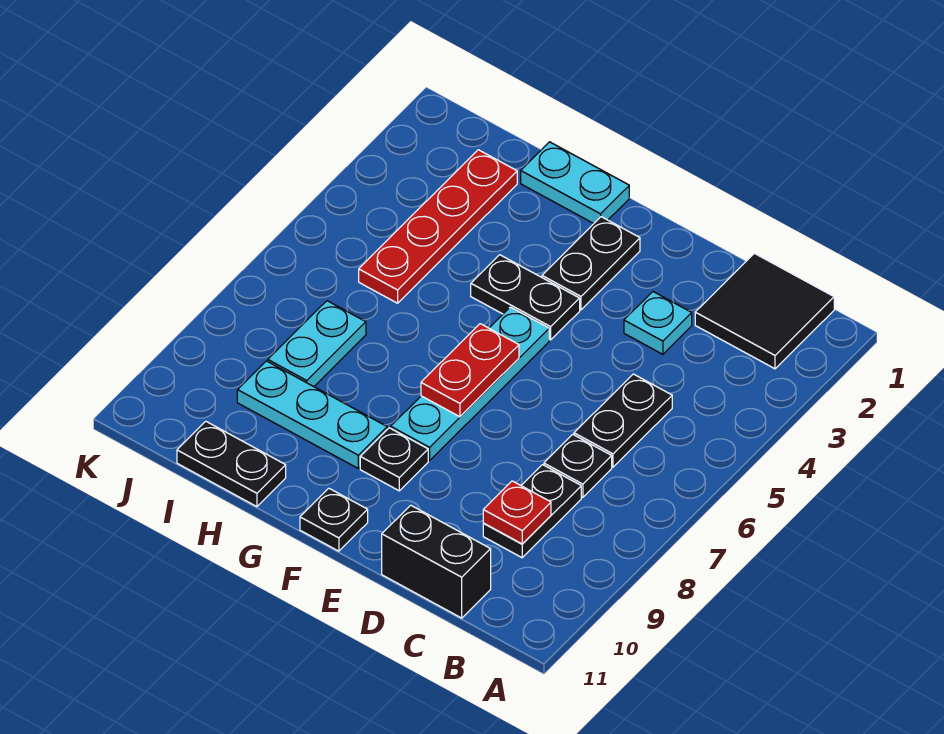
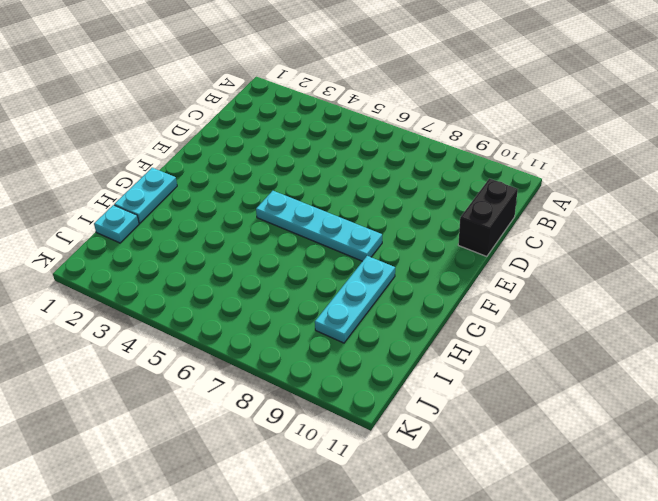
cyan 1x1 plate [94,205,139,243] -> cyan 1x1 plate moved to [624,292,692,354]
none -> black 2x2 tile [695,253,834,369]
none -> black 1x2 plate [574,374,672,467]
none -> black 1x1 plate [544,434,612,497]

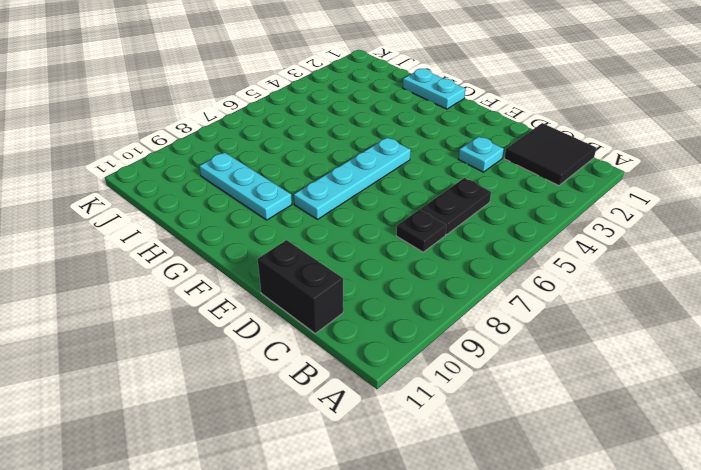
none -> black 1x2 plate [483,465,581,558]
none -> black 1x2 plate [542,217,640,310]
none -> black 1x2 plate [471,255,580,340]

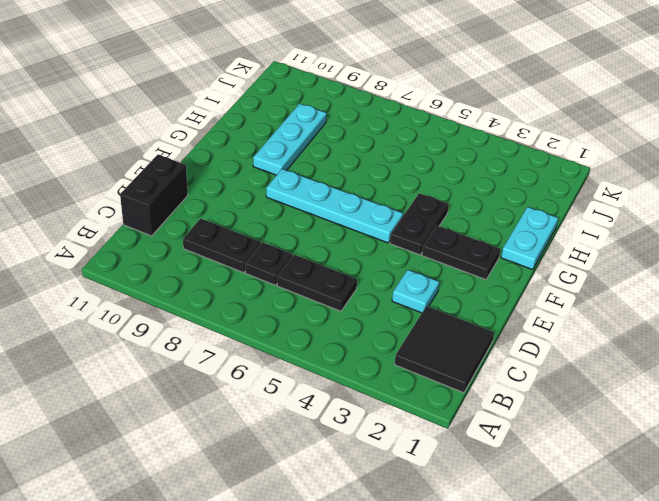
none -> black 1x1 plate [360,428,428,491]
none -> black 1x1 plate [300,488,368,551]
none -> black 1x2 plate [177,421,286,507]

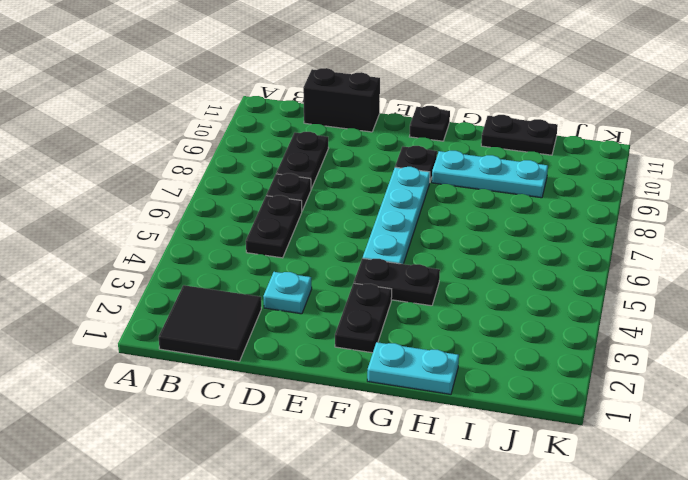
none -> red 1x4 plate [359,150,517,303]
none -> cyan 1x2 plate [268,301,366,387]
none -> red 1x1 plate [483,481,551,544]

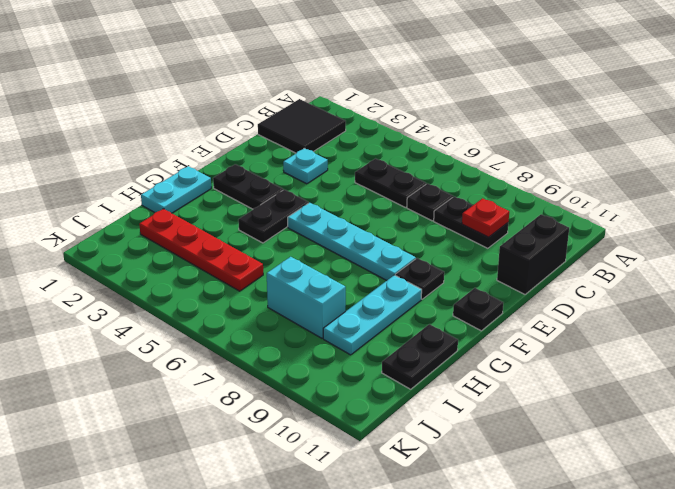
cyan 1x2 brick [267,257,346,338] -> cyan 1x2 plate [268,301,366,387]
none -> red 1x2 plate [421,324,519,417]

